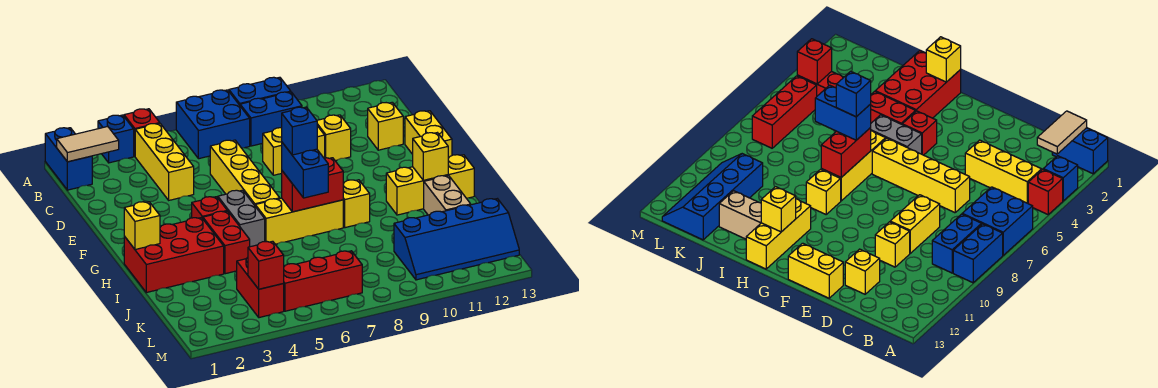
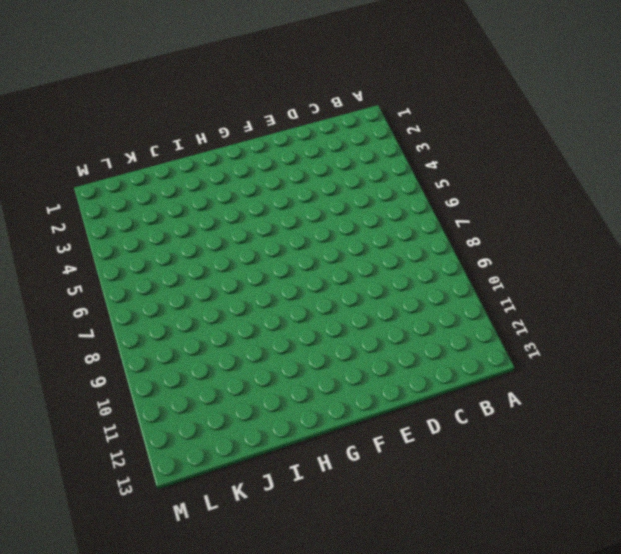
none -> blue 1x2 brick [45,128,92,190]
none -> blue 1x1 brick [98,115,134,163]
none -> red 1x1 brick [124,109,159,156]
none -> blue 2x2 brick [176,90,250,159]

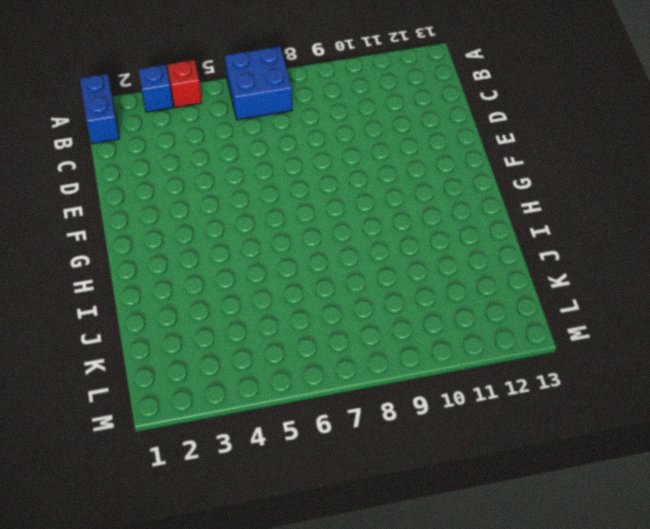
none -> blue 1x2 brick [229,77,291,105]
none -> yellow 1x3 brick [135,123,194,200]
none -> blue 1x2 brick [240,92,302,146]
none -> yellow 1x4 brick [210,140,280,205]

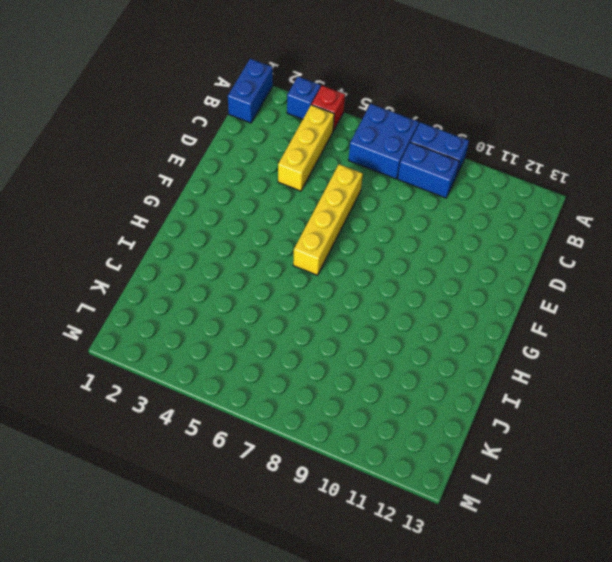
none -> yellow 1x2 brick [263,126,325,175]
none -> yellow 1x1 brick [317,115,351,161]
none -> yellow 1x1 brick [368,102,403,150]
none -> yellow 1x2 brick [405,111,452,158]

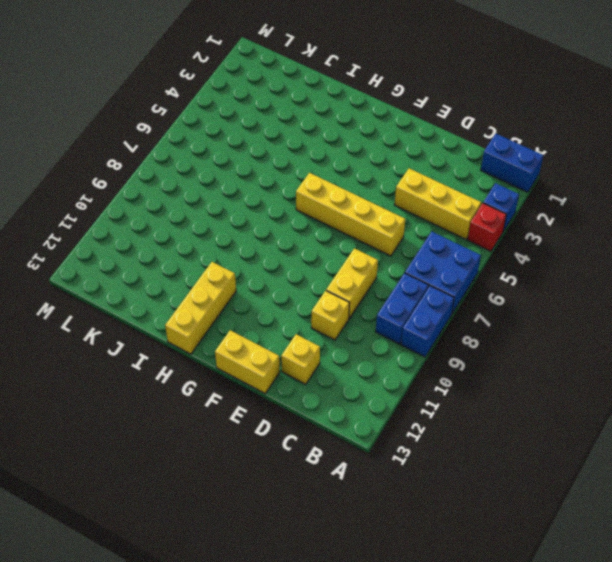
none -> red 1x1 brick [192,197,227,219]
none -> grey 1x2 brick [218,190,265,247]
none -> red 2x3 brick [124,218,224,293]
none -> red 1x2 brick [203,211,250,274]

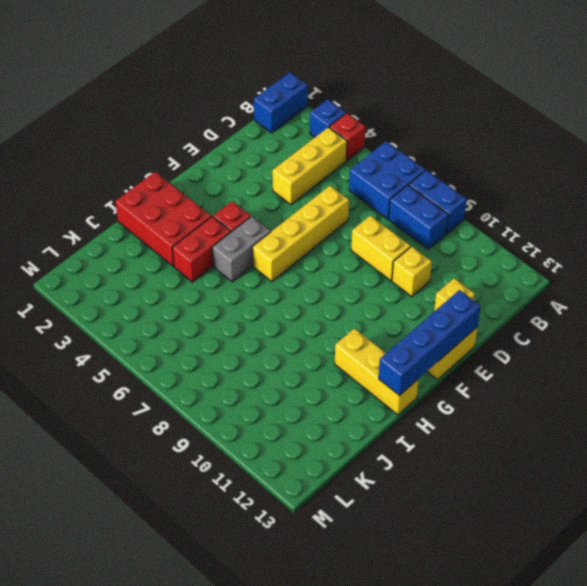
blue 1x4 brick [379,290,481,396] -> none
none -> yellow 1x3 brick [255,198,343,244]
none -> yellow 1x1 brick [343,180,370,228]
none -> tan 1x2 brick [424,176,471,215]
none -> red 1x2 brick [237,257,284,318]

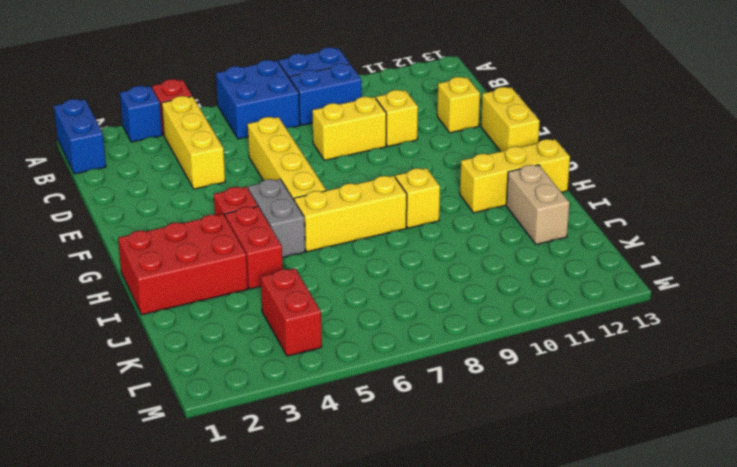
none -> blue 2x4 slope [394,199,519,280]
none -> red 1x3 brick [283,251,362,311]
none -> tan 1x2 tile [57,127,119,162]
none -> yellow 1x1 brick [124,202,160,250]

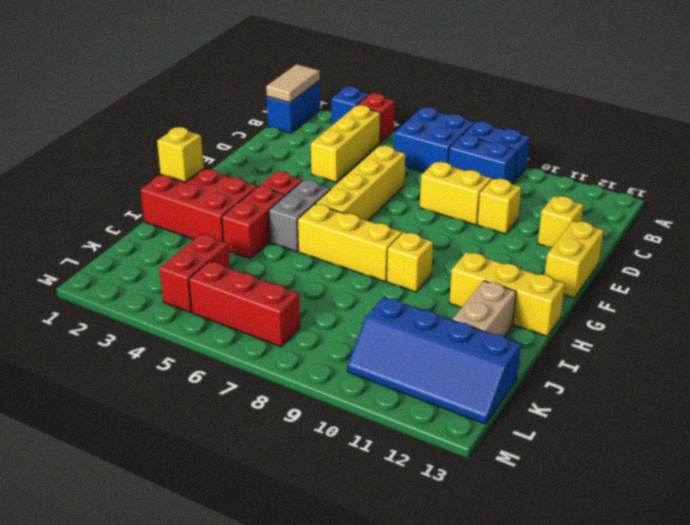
tan 1x2 tile [266,64,320,103] -> tan 1x2 tile turned to [57,127,119,162]
none -> red 1x2 brick [282,158,343,212]
none -> yellow 1x1 brick [413,133,448,180]
none -> red 1x1 brick [248,241,284,289]
none -> blue 1x2 brick [282,143,328,198]

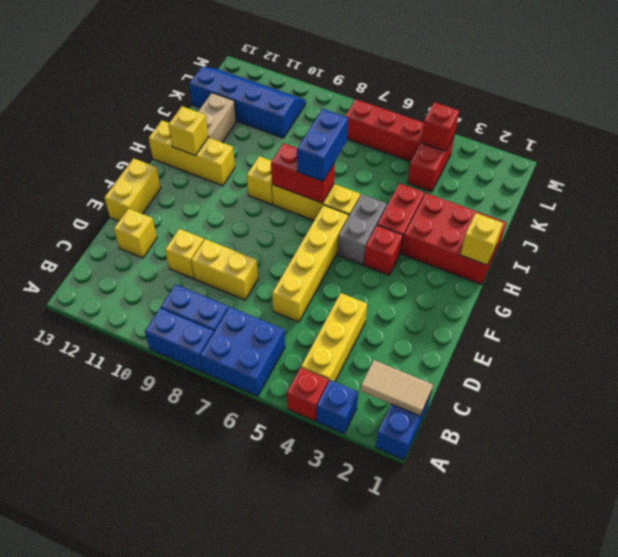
none -> blue 1x1 brick [282,107,317,155]

